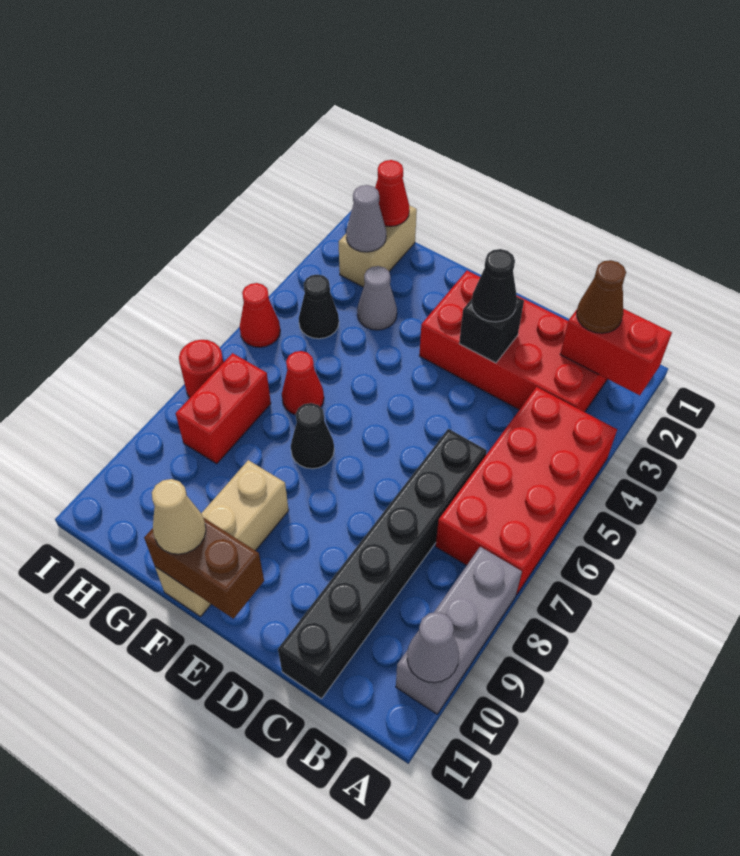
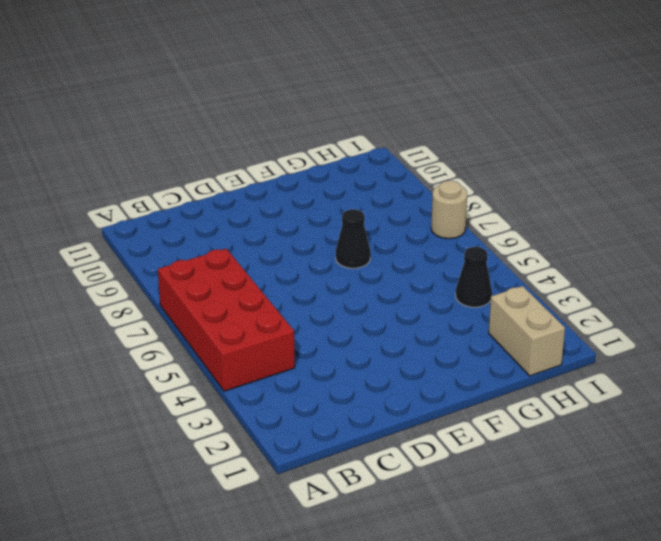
tan 1x1 round brick [431,181,467,238] -> red 1x1 round brick [179,340,224,398]
none -> grey 1x3 brick [396,547,522,714]
none -> red 2x4 brick [419,271,608,412]
none -> black 1x6 brick [278,429,487,699]

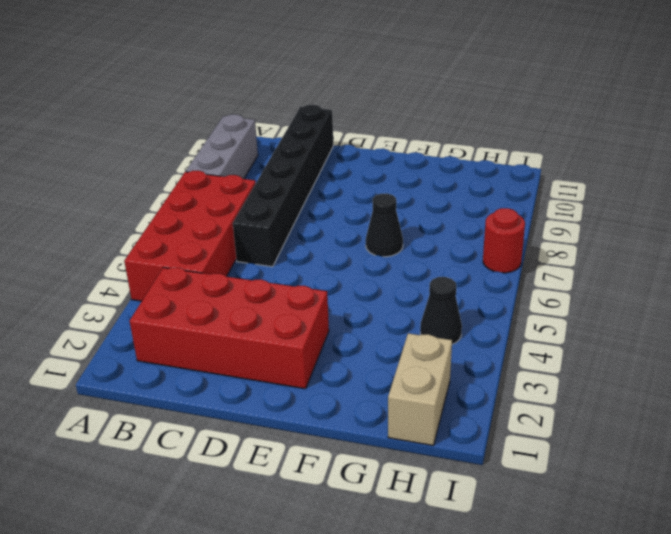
none -> tan 1x3 brick [155,460,289,617]
none -> grey 1x1 cone [357,266,397,330]
none -> red 1x1 cone [282,351,324,415]

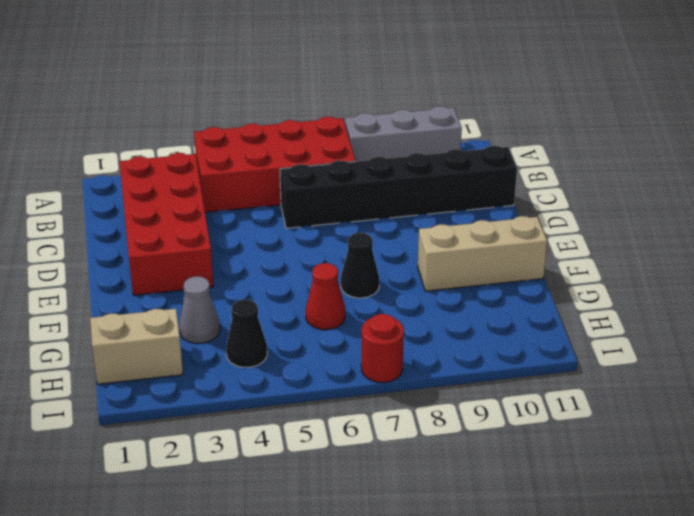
none -> red 1x2 brick [176,353,271,464]
none -> red 1x1 cone [240,283,280,347]
none -> red 1x2 brick [560,309,672,395]

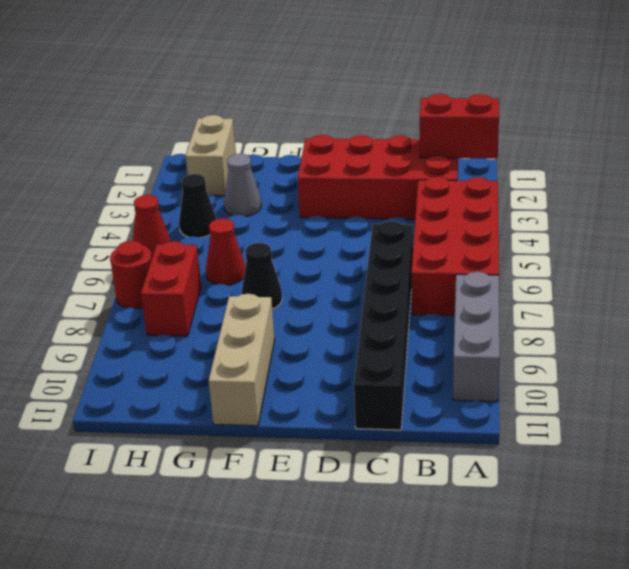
none -> grey 1x1 cone [407,612,459,683]
none -> black 1x1 brick [459,297,524,363]
none -> brown 1x2 brick [144,518,264,619]

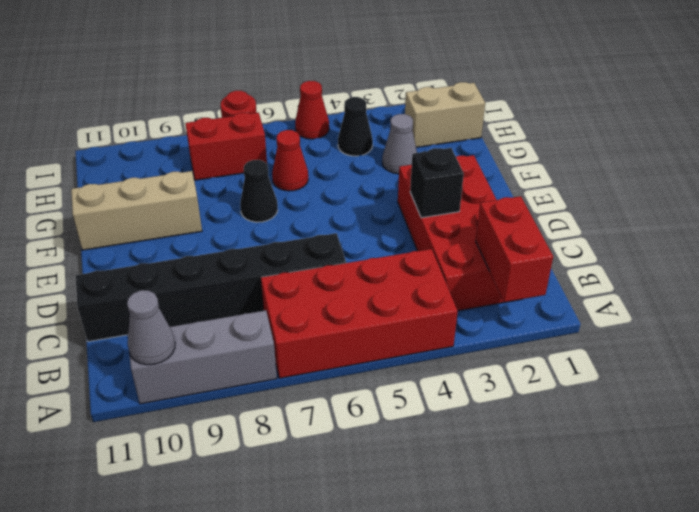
none -> brown 1x2 brick [144,518,264,619]
none -> red 1x1 cone [375,160,409,227]
none -> grey 1x1 cone [346,185,386,252]

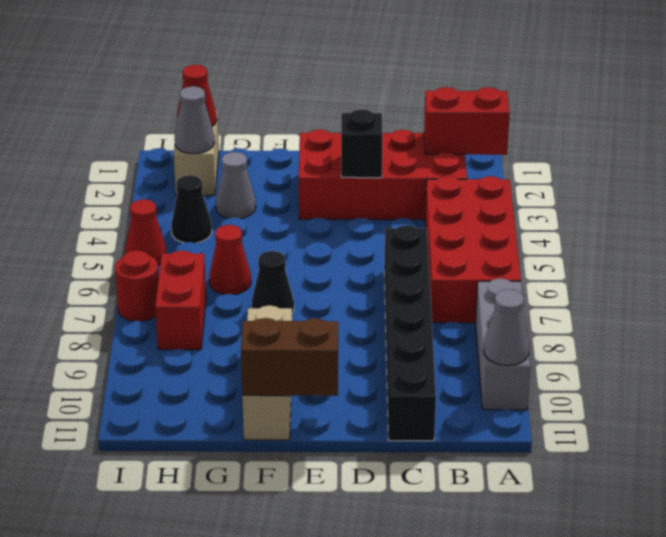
none -> brown 1x1 cone [577,260,626,333]
none -> black 1x1 cone [472,249,517,322]
none -> tan 1x1 cone [152,479,206,554]

